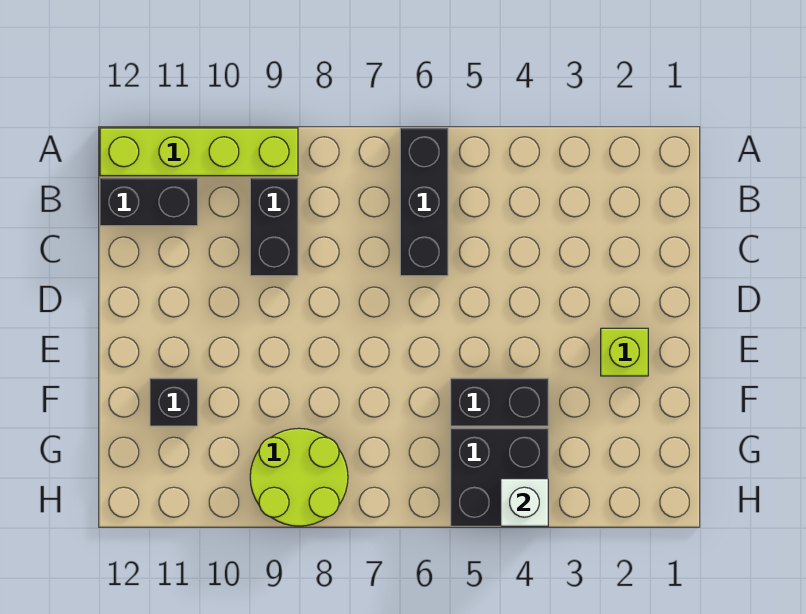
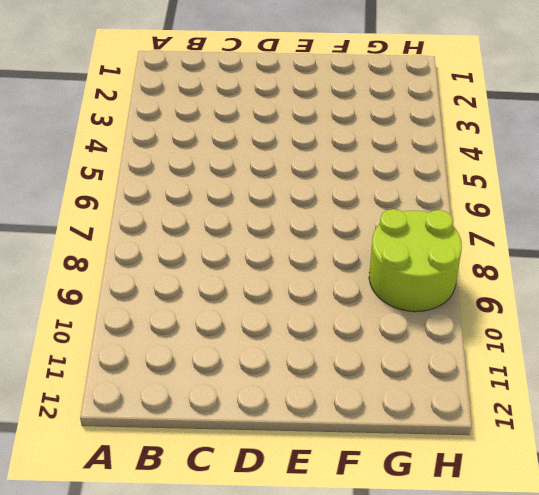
none -> black 1x3 brick [400,128,448,276]
none -> lime 1x4 brick [100,128,298,176]

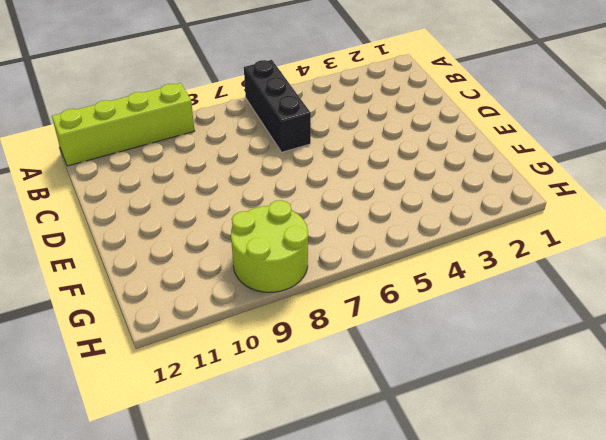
none -> black 1x2 brick [250,178,298,276]
none -> black 1x2 brick [100,178,198,226]

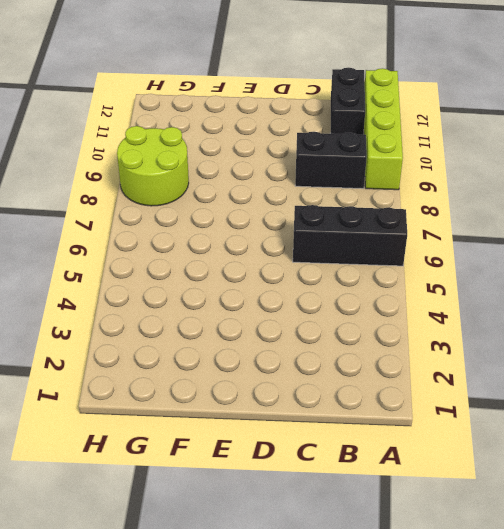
none -> lime 1x1 brick [601,328,648,376]
none -> black 1x2 brick [451,378,548,426]

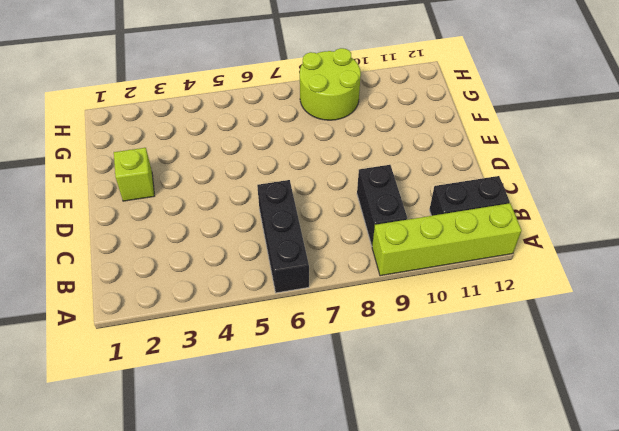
none -> black 1x2 brick [451,378,548,426]
none -> black 1x1 brick [150,378,198,426]

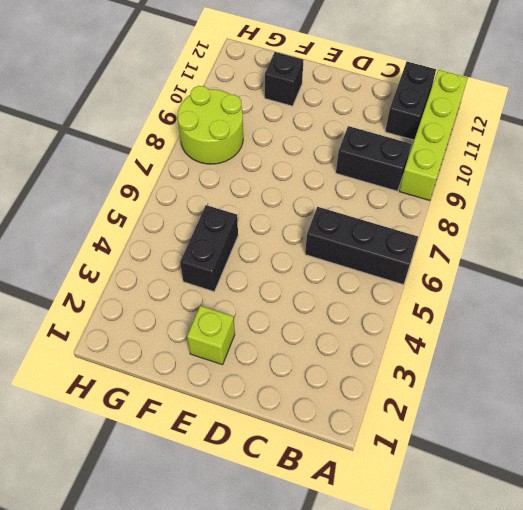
none -> black 2x2 brick [451,428,548,526]
none -> white 1x1 brick [501,479,548,526]

